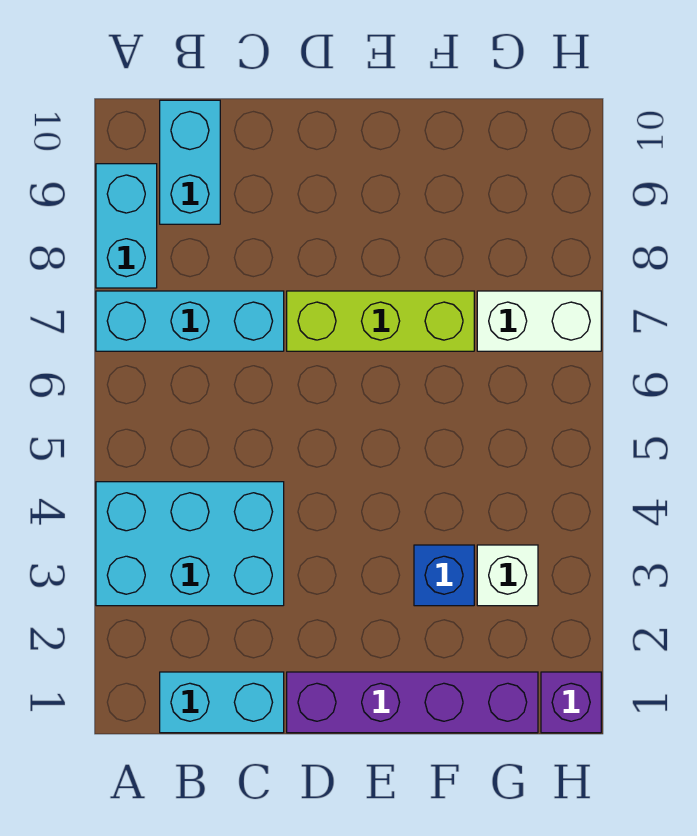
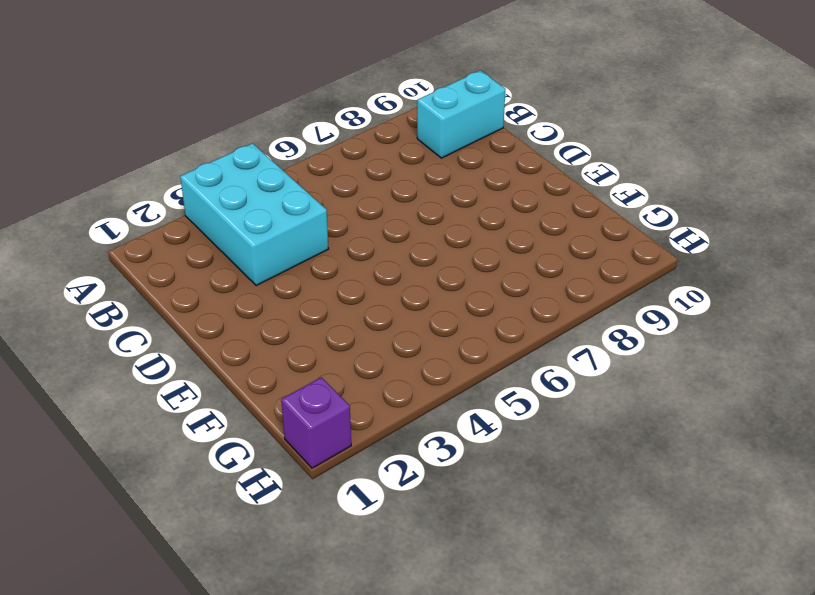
none -> cyan 1x3 brick [96,291,284,351]
none -> cyan 1x2 brick [96,164,157,288]

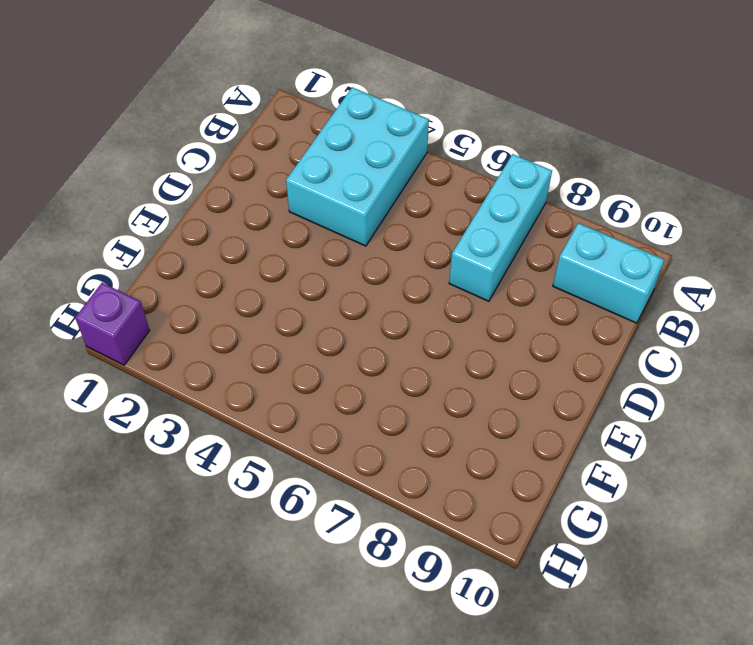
none -> cyan 1x2 brick [96,164,157,288]
none -> cyan 1x2 brick [160,672,284,733]

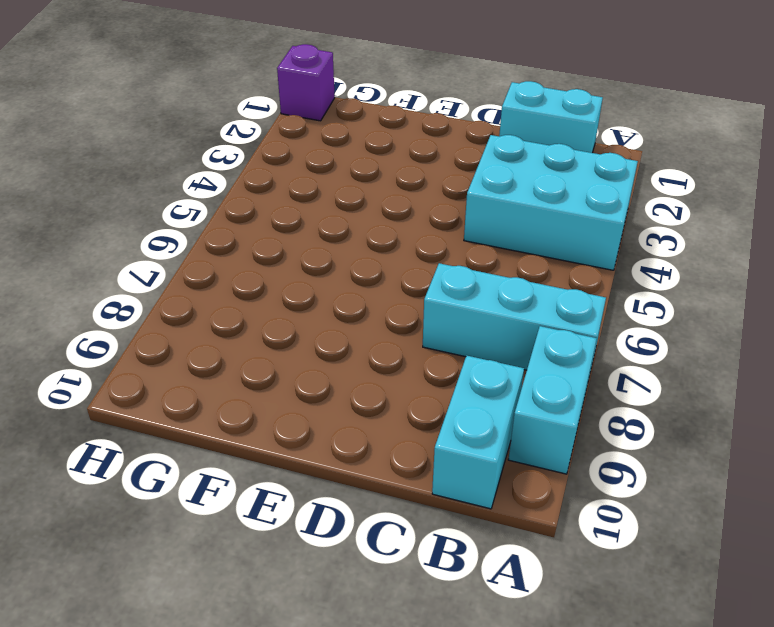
none -> purple 1x4 brick [287,672,538,733]
none -> lime 1x3 brick [287,291,474,351]

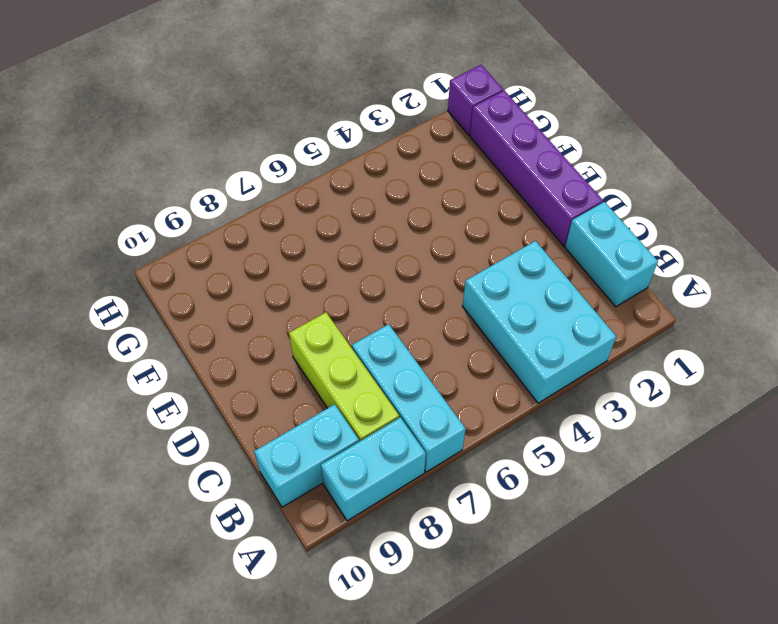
lime 1x3 brick [289,312,399,442] -> lime 1x3 brick moved to [287,291,474,351]
none -> blue 1x1 brick [414,545,474,606]
none -> white 1x1 brick [477,545,538,606]

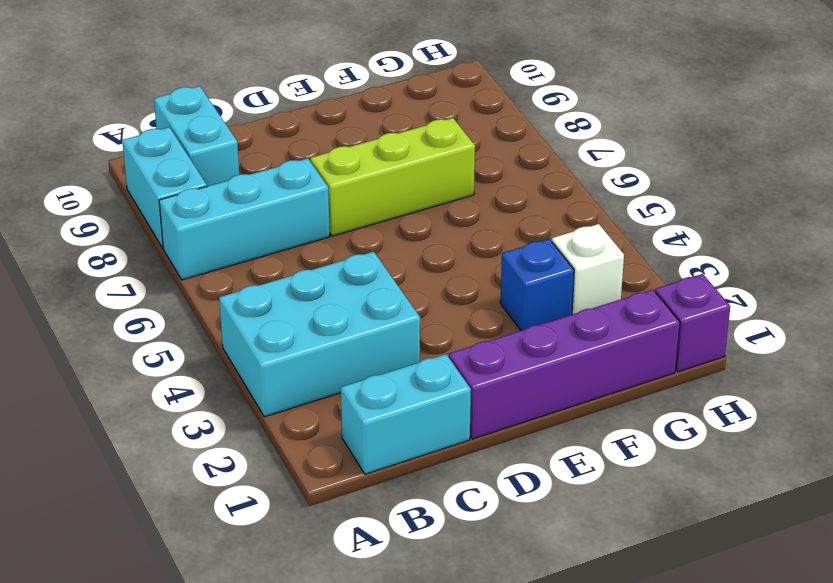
none -> white 1x2 brick [477,291,601,351]

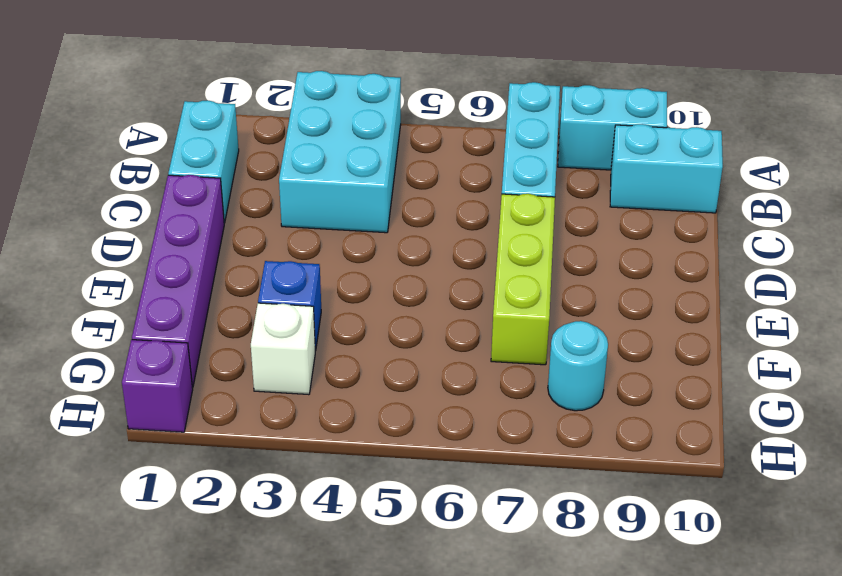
cyan 1x1 round brick [548,321,608,411] -> none
none -> white 1x2 brick [477,291,601,351]

